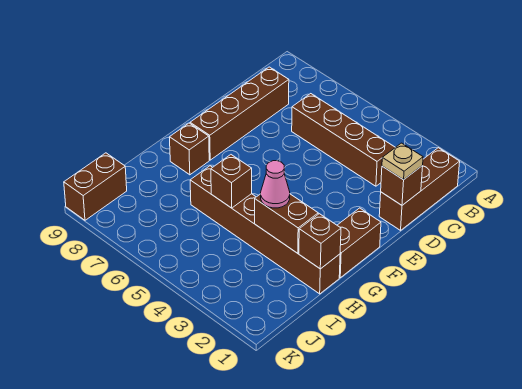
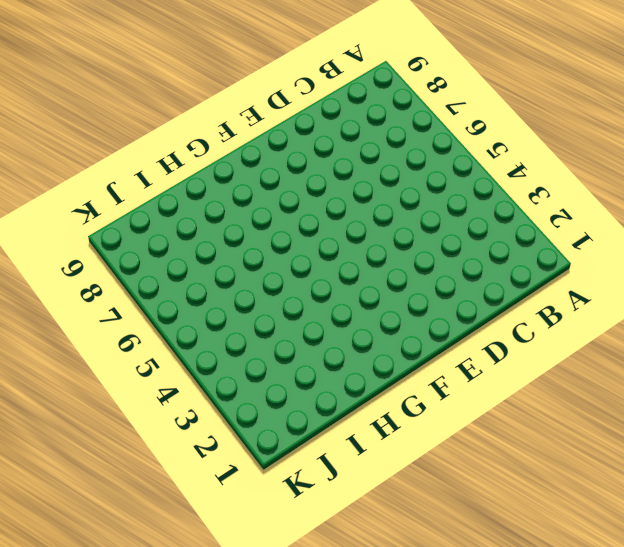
none -> brown 1x3 brick [379,148,460,230]
none -> brown 1x4 brick [292,94,395,186]
none -> brown 1x4 brick [190,67,289,160]

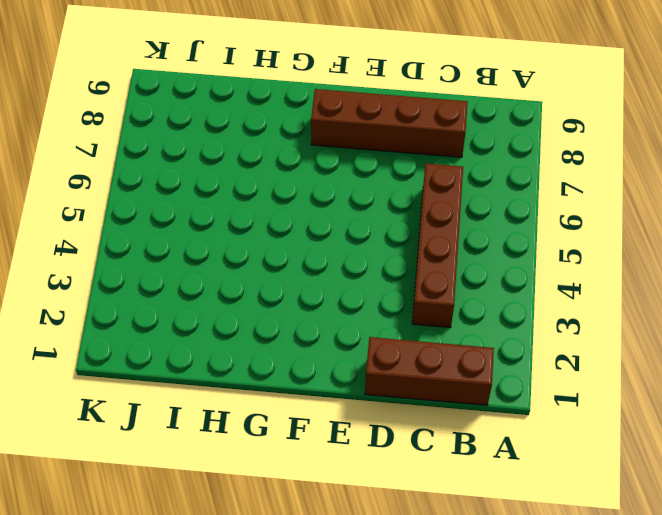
none -> brown 1x2 brick [337,208,381,278]
none -> brown 1x1 brick [169,123,209,175]
none -> brown 1x6 brick [190,166,340,294]

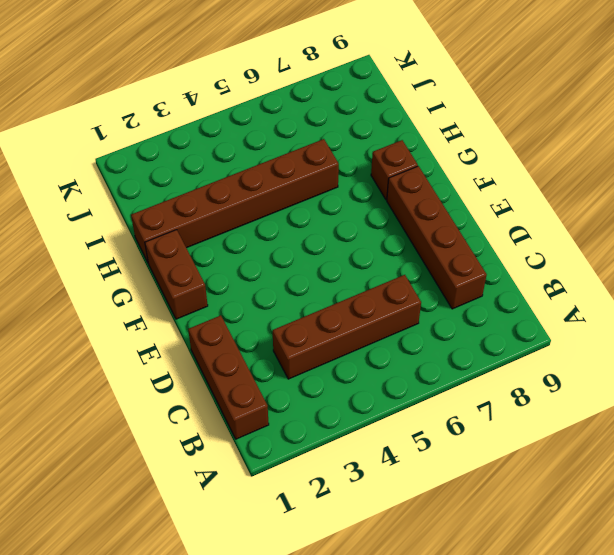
none -> brown 1x2 brick [64,153,127,220]
none -> brown 1x1 brick [381,166,423,205]
none -> brown 1x1 brick [299,214,341,269]

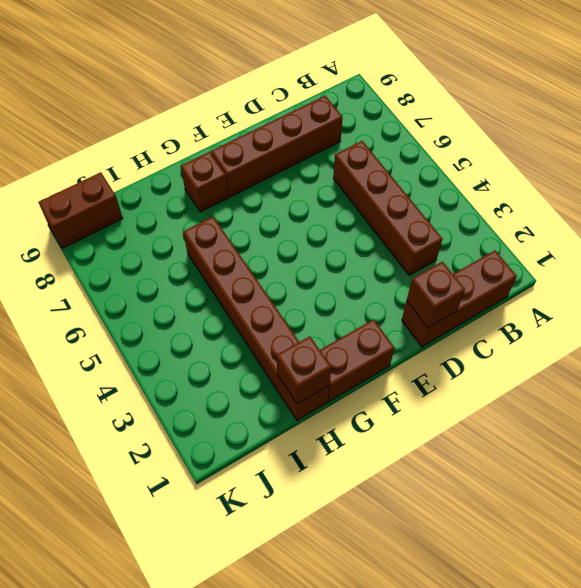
none -> brown 1x2 brick [255,194,318,253]
none -> brown 1x1 brick [211,155,252,208]
none -> tan 1x1 plate [382,143,423,180]

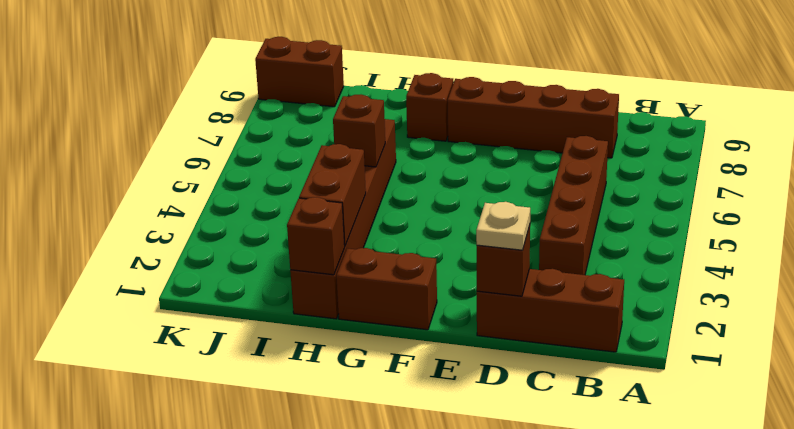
none -> pink 1x1 cone [261,161,290,208]

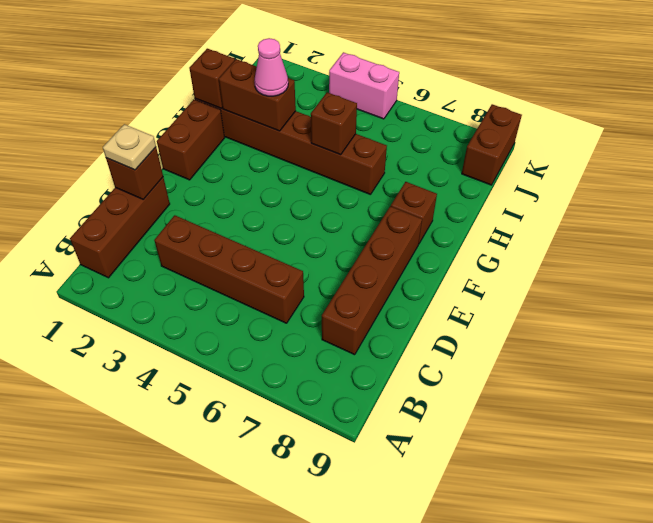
pink 1x2 brick [329,52,399,119] -> none

